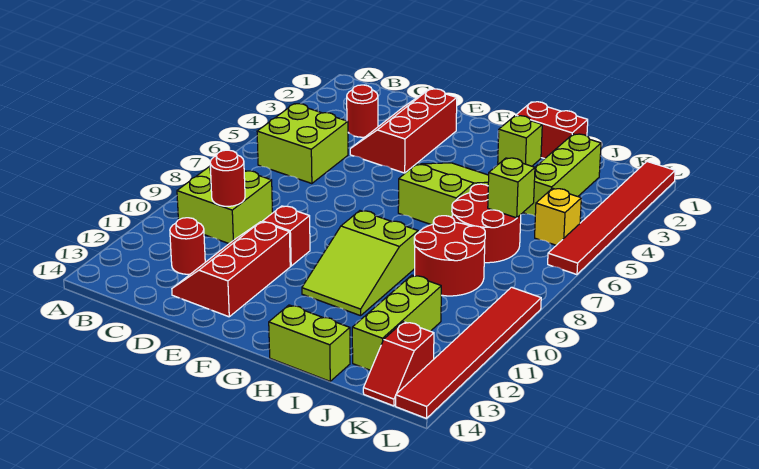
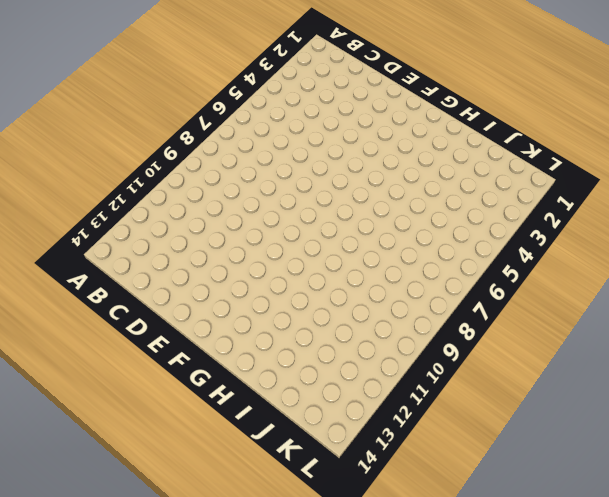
none -> lime 2x2 brick [257,104,348,184]
none -> lime 2x2 brick [177,166,273,243]
none -> red 1x1 round brick [347,85,378,137]

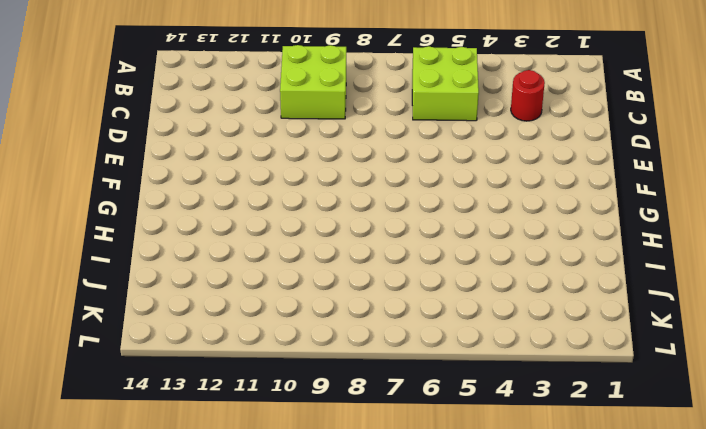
none -> red 1x1 round brick [170,218,205,274]
none -> red 2x3 slope [350,89,457,173]
none -> red 2x3 slope [172,222,290,317]

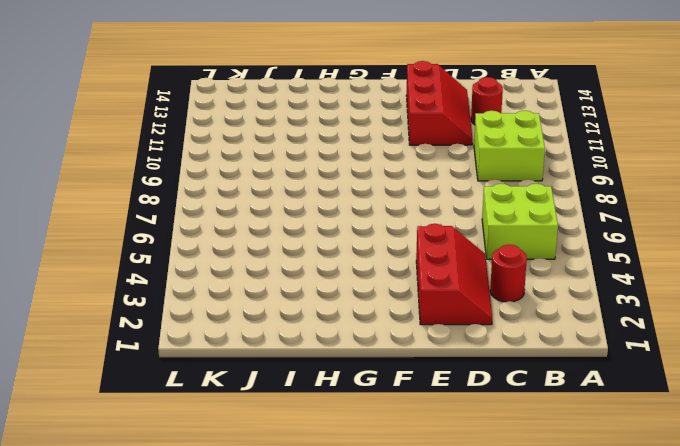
none -> red 1x1 brick [263,206,310,266]
none -> lime 2x3 slope [398,163,489,225]
none -> lime 2x3 slope [302,211,418,316]

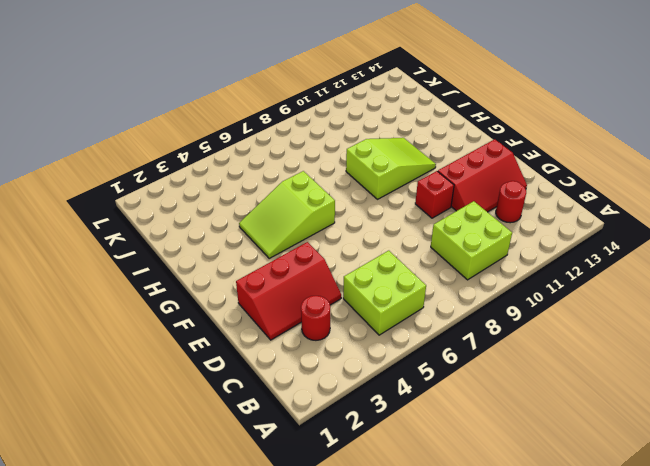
none -> red 1x2 brick [516,102,588,159]
none -> lime 1x1 brick [498,116,542,166]
none -> lime 1x2 brick [269,305,350,381]

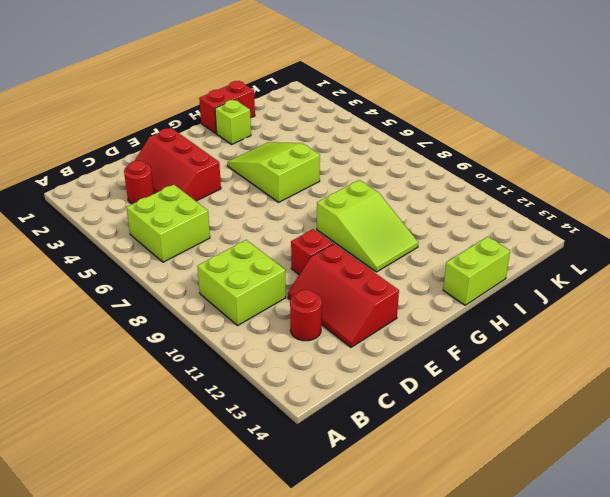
none -> red 2x2 round brick [452,184,521,263]
none -> red 2x2 round brick [414,216,485,296]
none -> lime 1x3 brick [523,134,601,216]

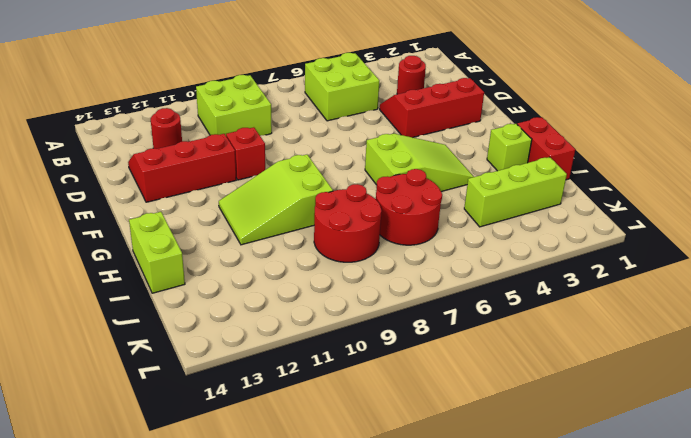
none -> lime 1x3 brick [352,275,441,370]
none -> yellow 1x1 brick [535,188,581,245]
none -> red 1x2 slope [363,322,434,406]

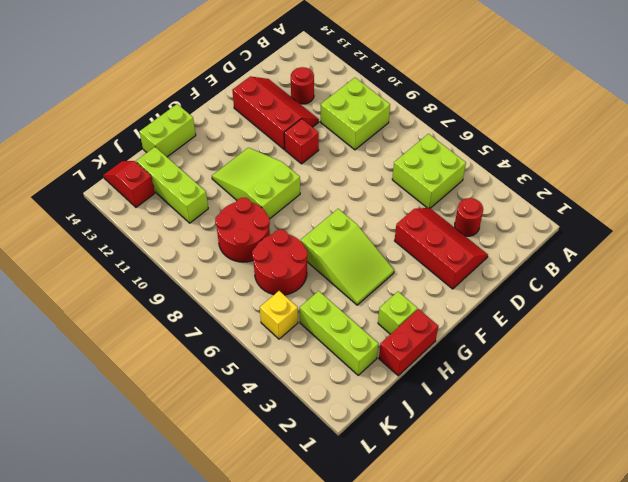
none -> red 1x6 tile [548,162,675,275]
none -> red 1x6 tile [396,287,541,418]
none -> red 1x1 round brick [210,150,245,206]

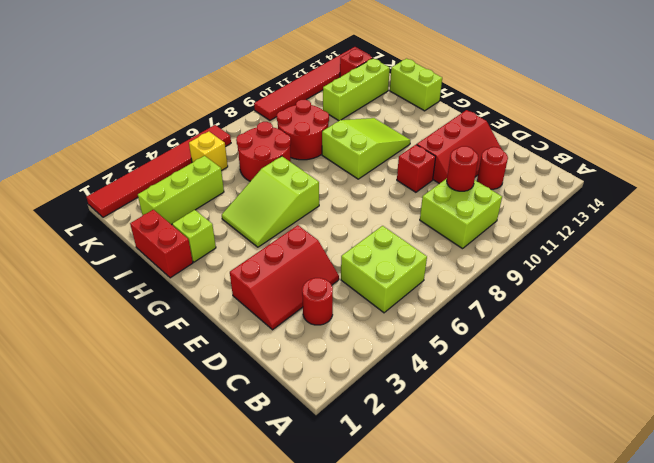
none -> lime 1x1 brick [488,158,535,218]

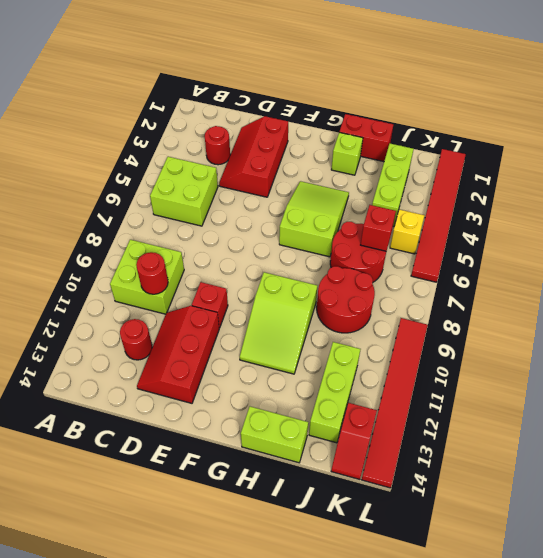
red 1x1 brick [361,205,396,251] -> lime 1x1 brick [488,158,535,218]

